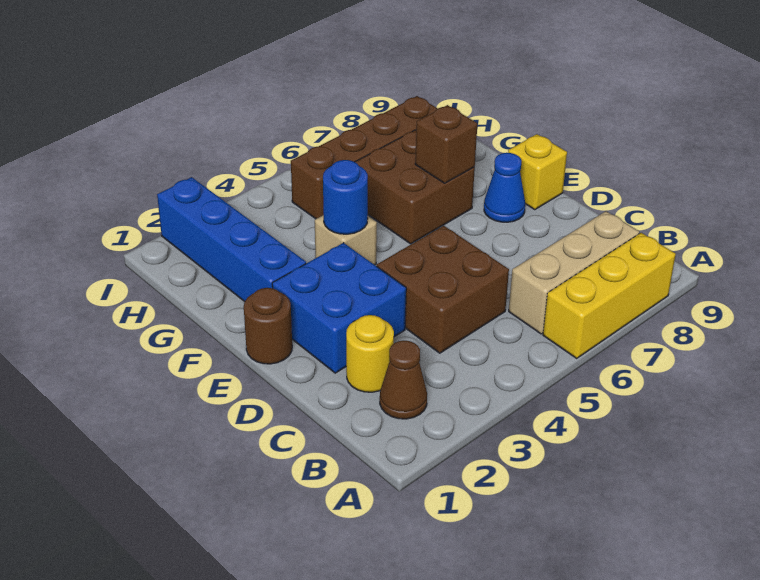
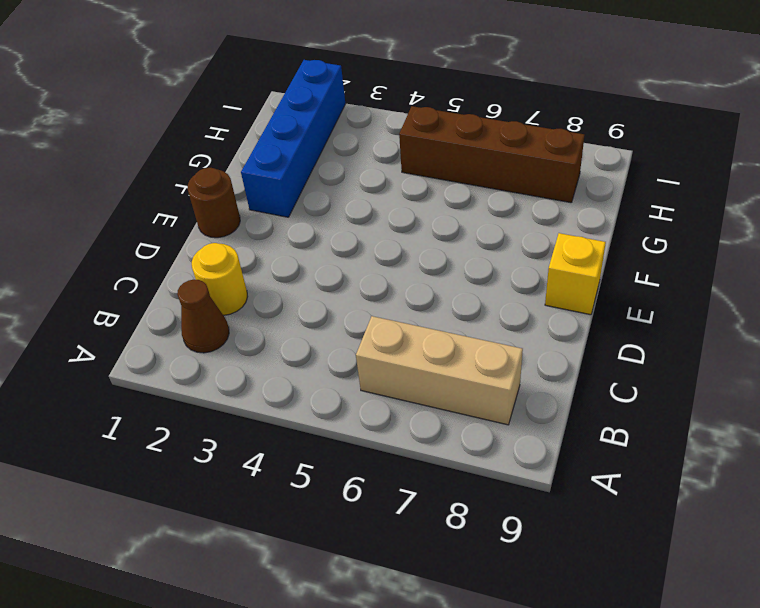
none -> yellow 1x3 brick [543,233,676,358]
none -> brown 2x2 brick [377,226,509,353]
none -> blue 2x2 brick [272,243,406,373]

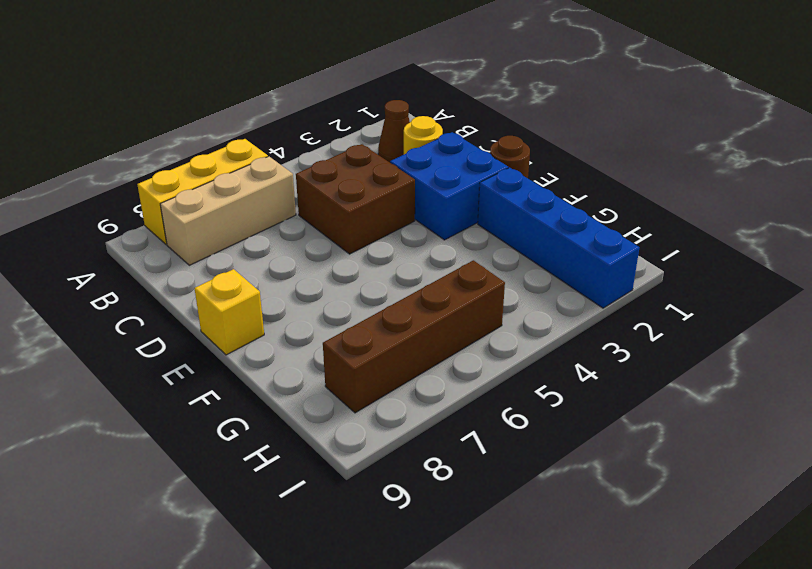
none -> blue 1x1 cone [484,153,525,222]
none -> tan 1x1 brick [315,215,377,265]
none -> brown 2x2 brick [355,130,475,244]

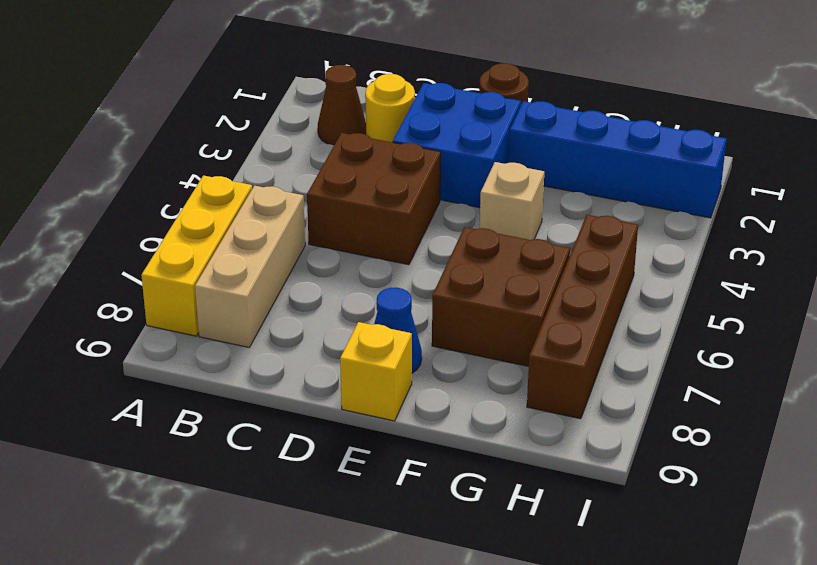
none -> blue 1x1 round brick [323,160,368,234]
none -> brown 1x1 brick [415,105,477,183]

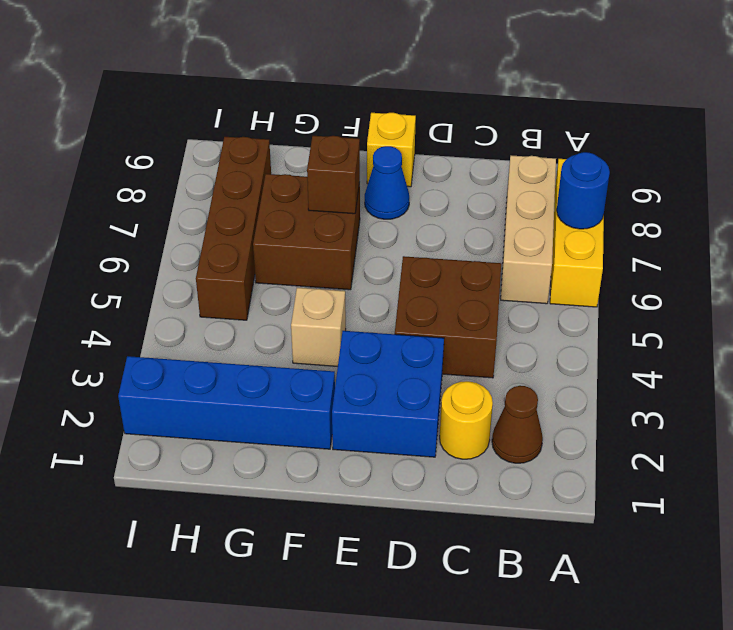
blue 1x1 round brick [557,152,610,229] -> blue 1x1 round brick moved to [323,160,368,234]
none -> brown 1x1 round brick [244,288,292,364]

